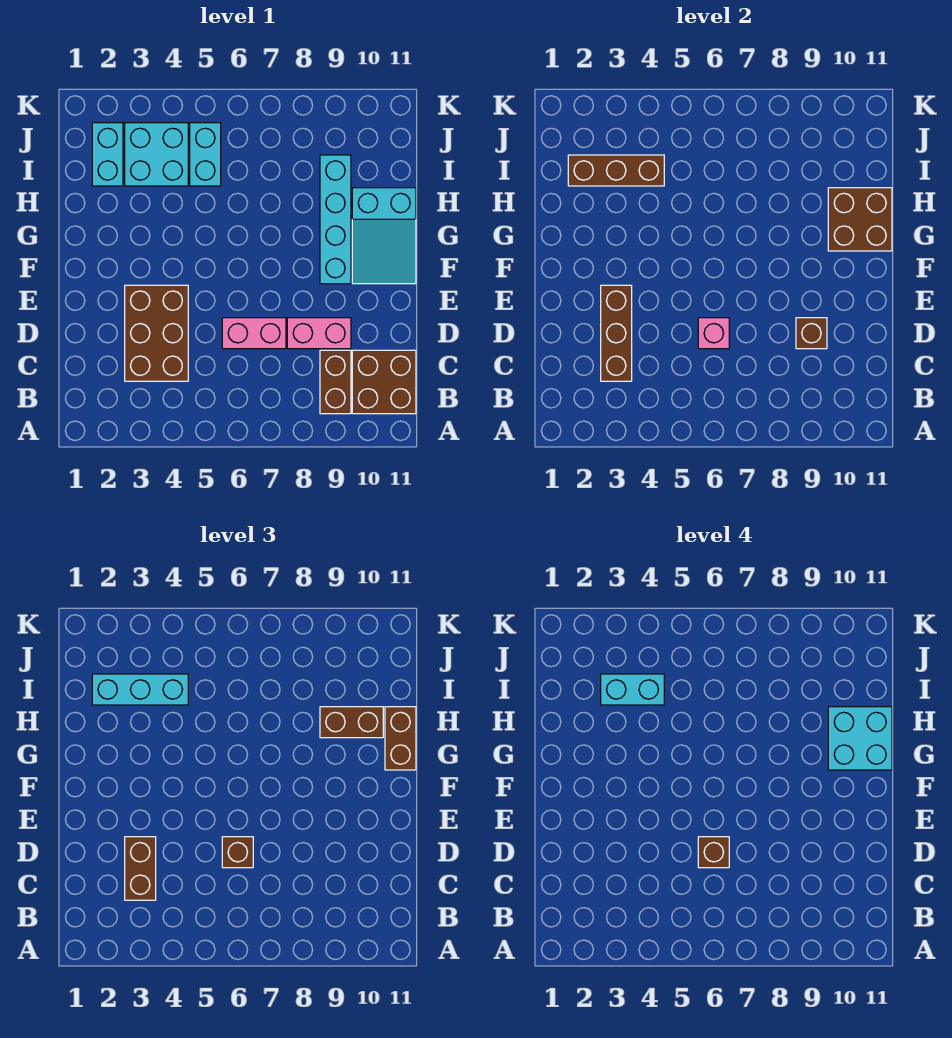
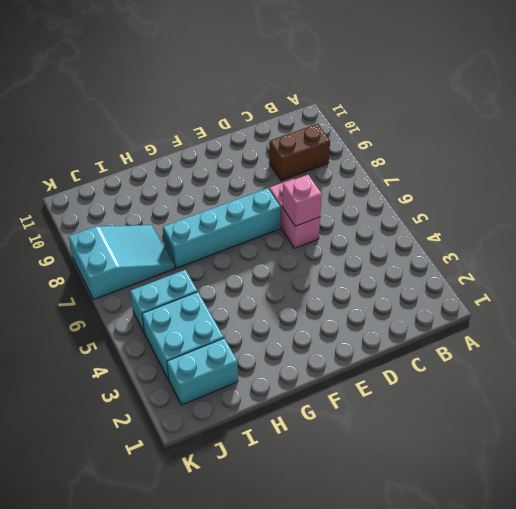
cyan 1x4 brick [163,188,281,268] -> cyan 1x4 brick moved to [320,155,351,284]
cyan 2x3 slope [69,225,175,300] -> cyan 2x3 slope moved to [352,188,416,284]
none -> brown 2x2 brick [352,350,416,414]
none -> brown 2x3 brick [125,285,188,381]
none -> pink 1x2 brick [287,318,351,349]

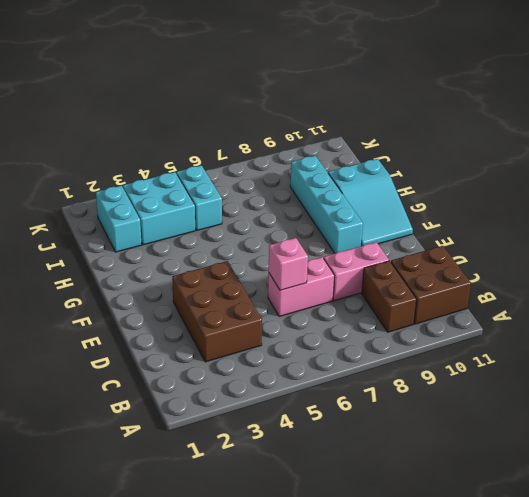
none -> brown 1x3 brick [601,285,632,381]
none -> brown 1x1 brick [796,318,827,349]
none -> brown 2x2 brick [828,188,892,251]

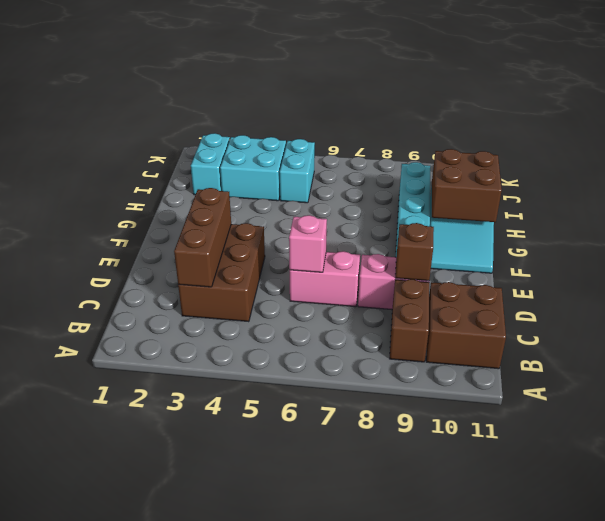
none -> brown 1x3 brick [568,155,664,186]
none -> brown 1x2 brick [125,837,156,900]
none -> brown 1x1 brick [222,837,253,868]

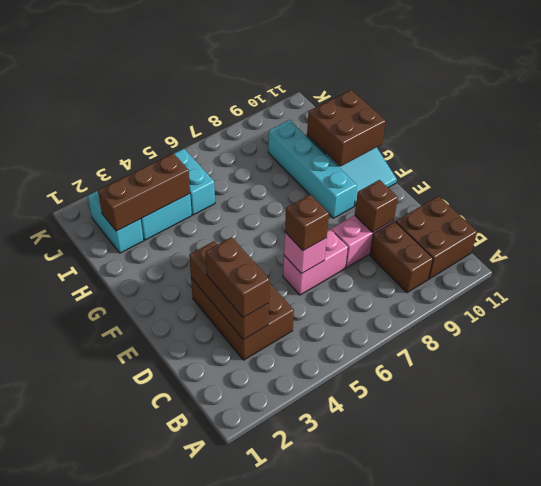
none -> brown 1x2 brick [385,707,416,770]
none -> brown 1x2 brick [320,707,383,738]
none -> cyan 1x3 brick [92,674,188,705]

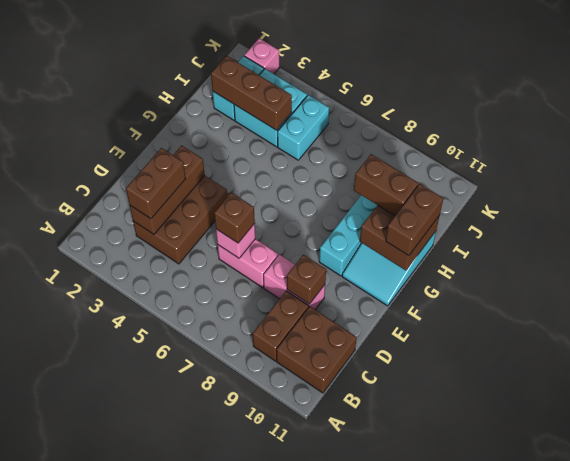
pink 1x1 brick [244,38,279,74] -> none
none -> cyan 1x3 brick [92,674,188,705]
none -> brown 1x1 brick [698,837,729,868]
none -> cyan 2x2 brick [828,707,892,770]

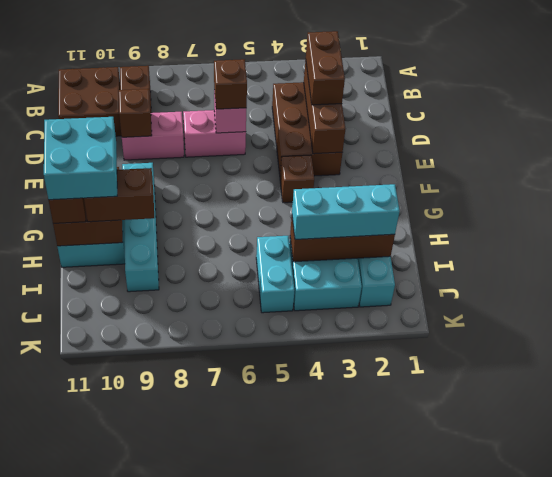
brown 1x1 brick [280,155,314,203] -> brown 1x1 brick moved to [698,837,729,868]
none -> cyan 1x2 brick [601,674,664,705]

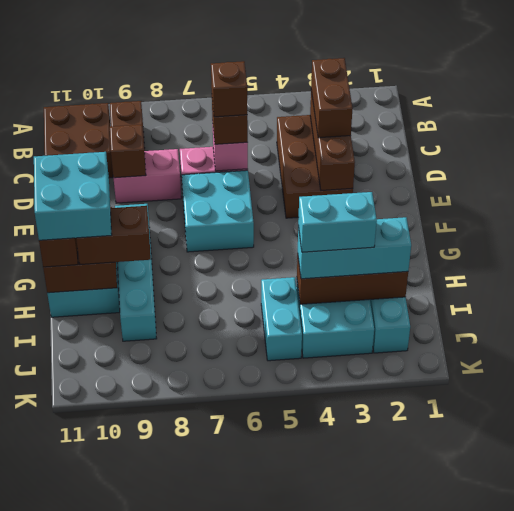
cyan 2x2 brick [182,170,254,252] -> none

